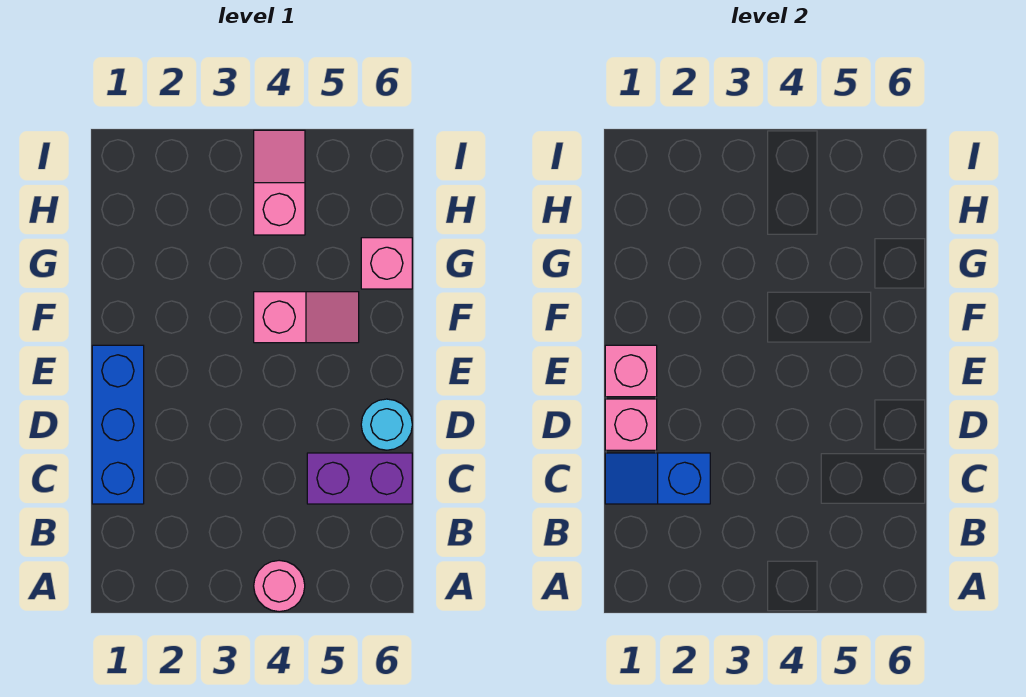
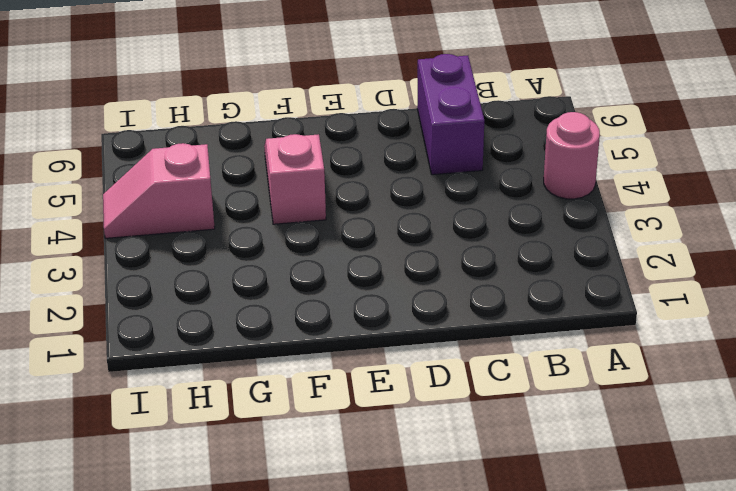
none -> blue 1x3 brick [92,345,144,504]
none -> cyan 1x1 round brick [361,399,412,450]

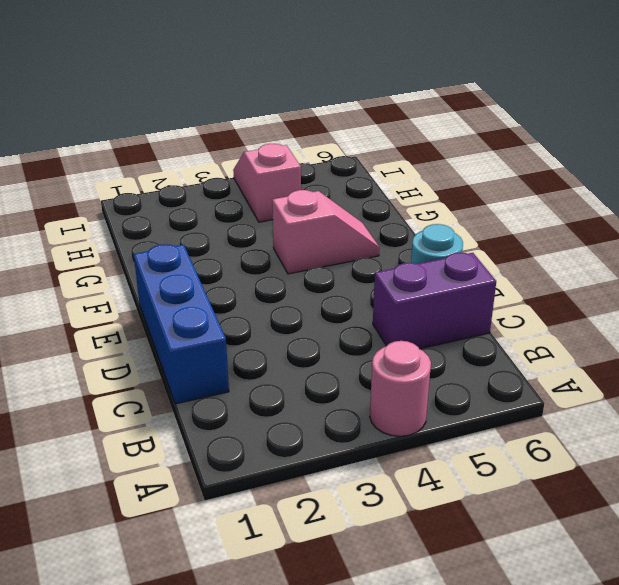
none -> pink 1x1 brick [361,238,412,289]
none -> blue 1x2 slope [605,453,710,504]

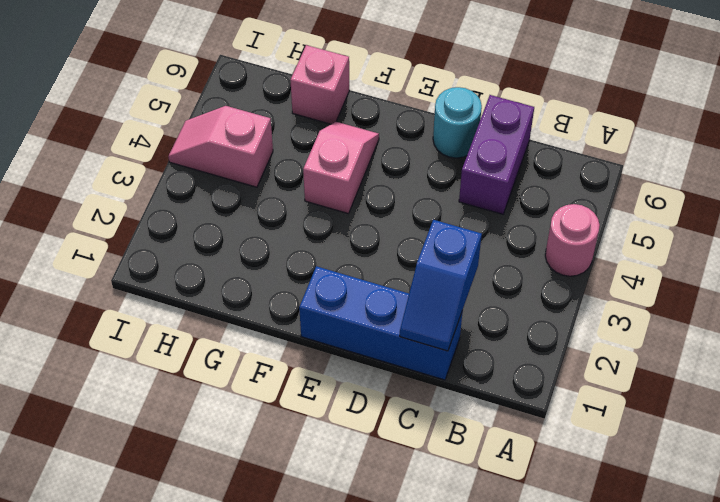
none -> pink 1x1 brick [605,399,657,450]
none -> pink 1x1 brick [605,345,657,397]

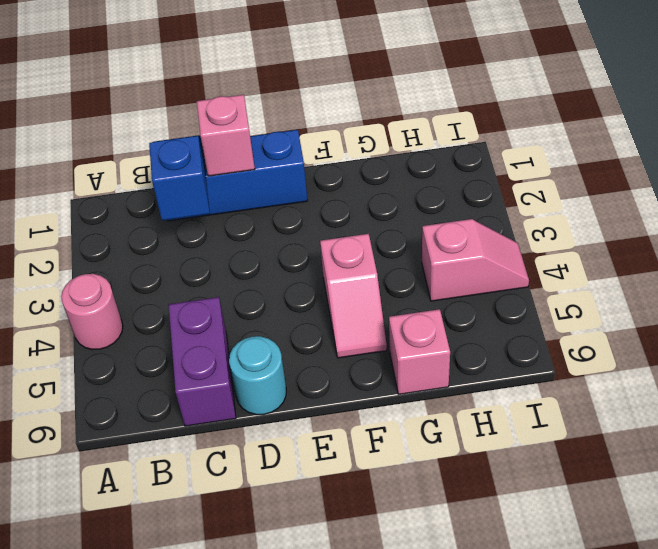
none -> pink 1x1 brick [605,345,657,397]

